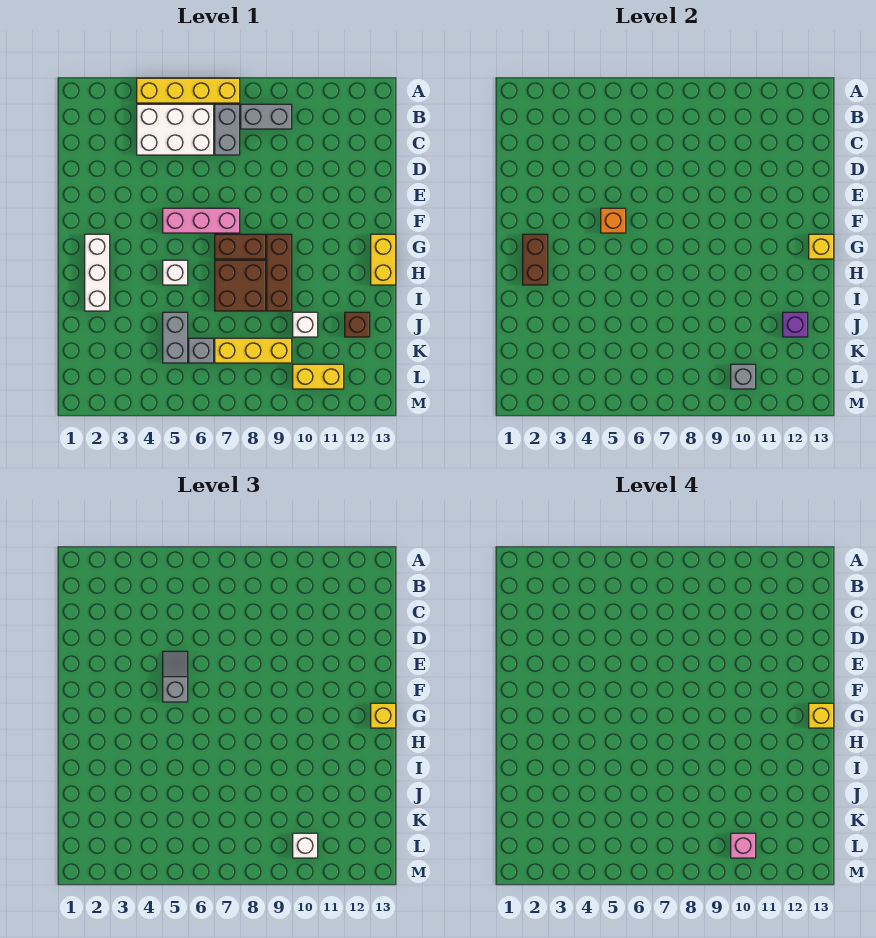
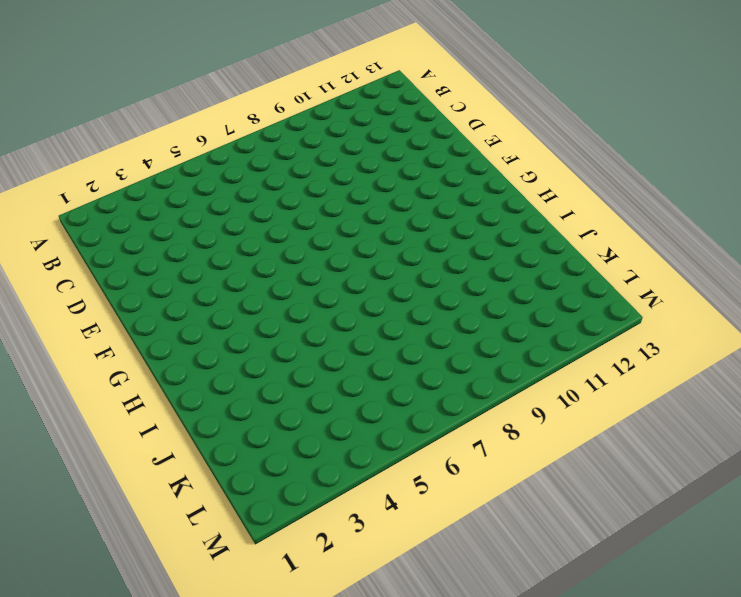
none -> yellow 1x4 brick [137,78,240,103]
none -> white 2x3 brick [137,104,214,155]
none -> grey 1x2 brick [215,104,240,155]

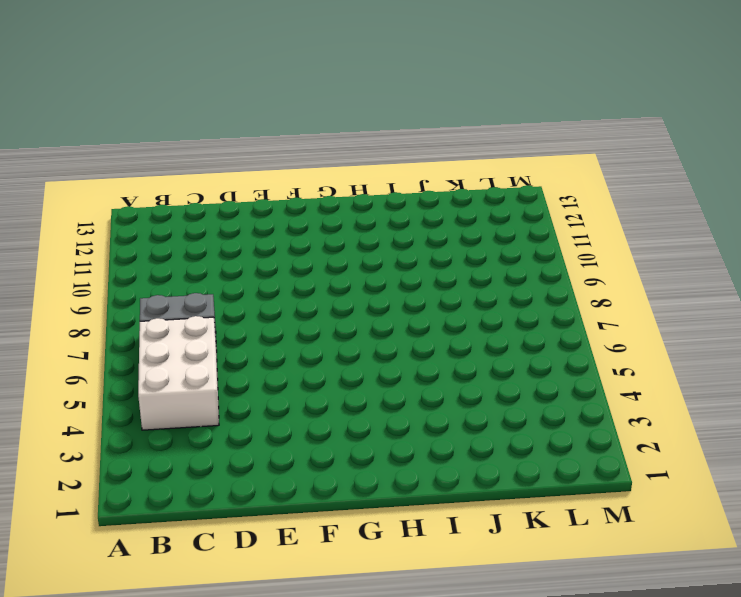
none -> yellow 1x4 brick [137,78,240,103]
none -> grey 1x2 brick [241,104,292,129]
none -> pink 1x3 brick [163,208,240,233]

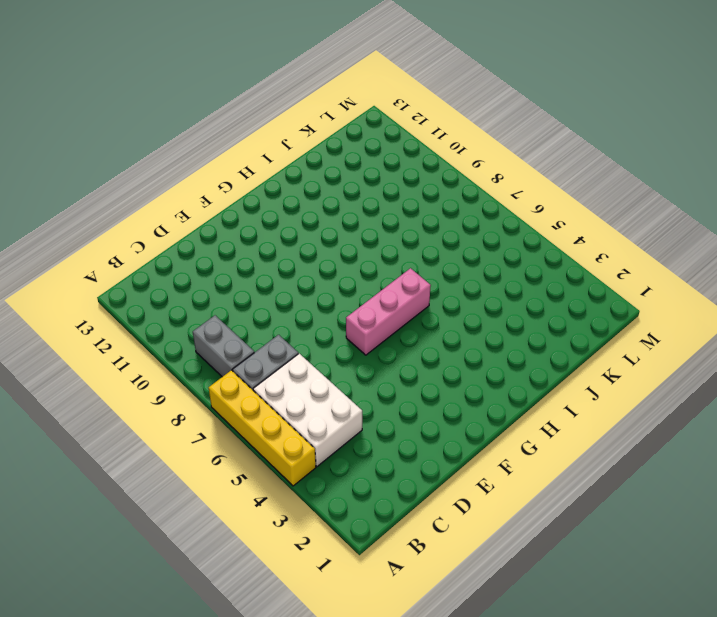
pink 1x3 brick [346,268,431,355] -> pink 1x3 brick turned to [163,208,240,233]
none -> white 1x3 brick [85,234,110,311]
none -> brown 1x2 brick [215,234,266,259]
none -> brown 1x3 brick [267,234,292,311]

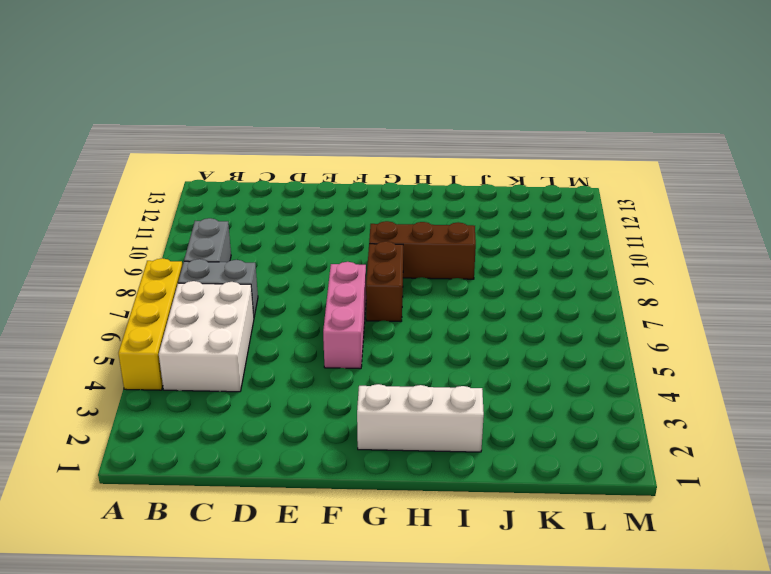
none -> yellow 1x2 brick [371,234,396,285]
none -> white 1x1 brick [163,260,188,285]
none -> brown 2x2 brick [215,260,266,311]

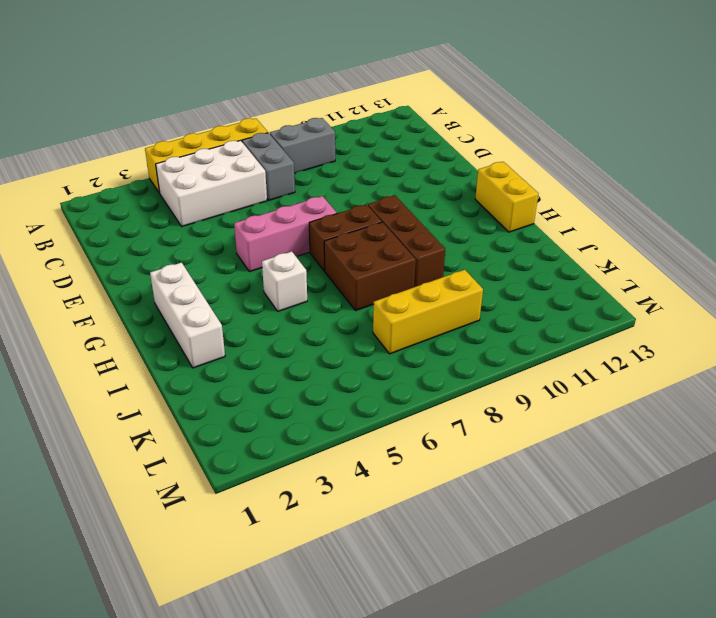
none -> grey 1x2 brick [163,312,188,363]
none -> white 1x1 brick [293,312,318,337]
none -> brown 1x1 brick [345,312,370,337]

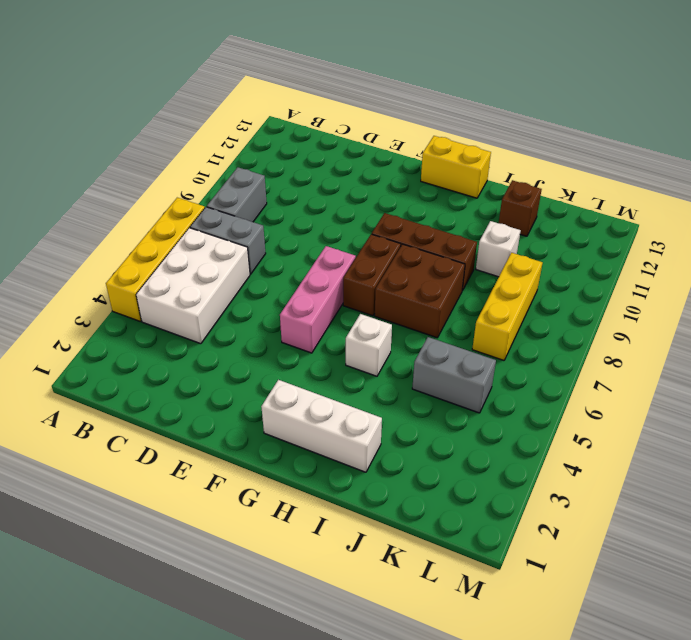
none -> grey 1x1 brick [189,338,214,363]
none -> yellow 1x2 brick [293,364,344,389]
none -> orange 1x1 brick [601,208,626,233]

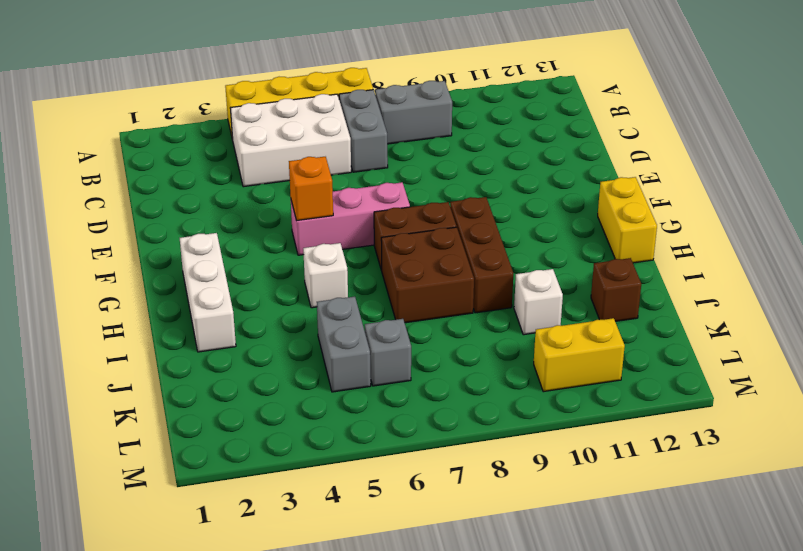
none -> yellow 1x3 brick [215,338,292,363]
none -> brown 1x2 brick [523,234,548,285]
none -> yellow 1x1 brick [809,234,834,259]

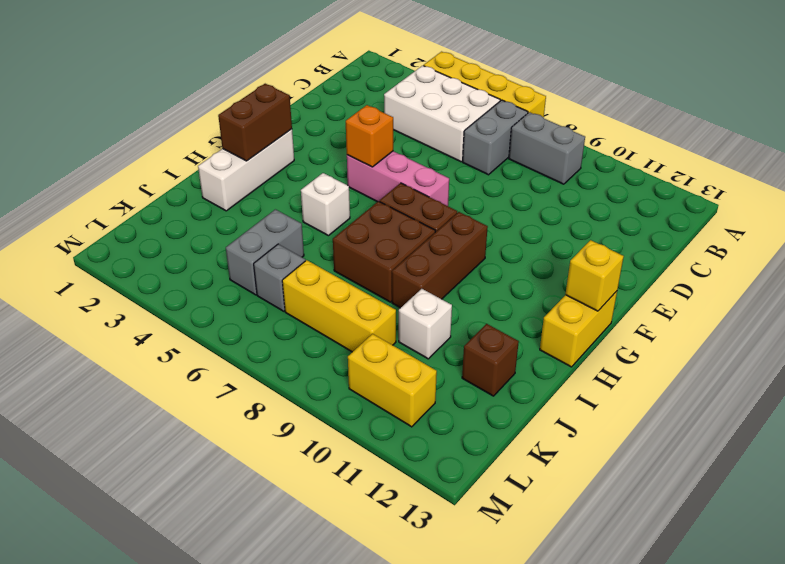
none -> purple 1x1 brick [783,312,808,337]
none -> grey 1x1 brick [731,364,756,389]
none -> grey 1x2 slope [163,651,188,702]

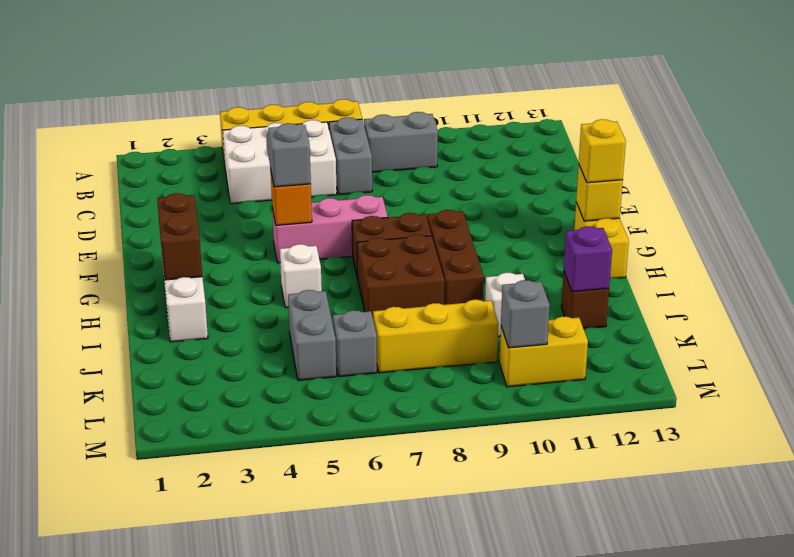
none -> white 1x1 brick [293,833,318,858]
none -> yellow 1x1 brick [809,703,834,728]
none -> pink 1x1 brick [731,833,756,858]

